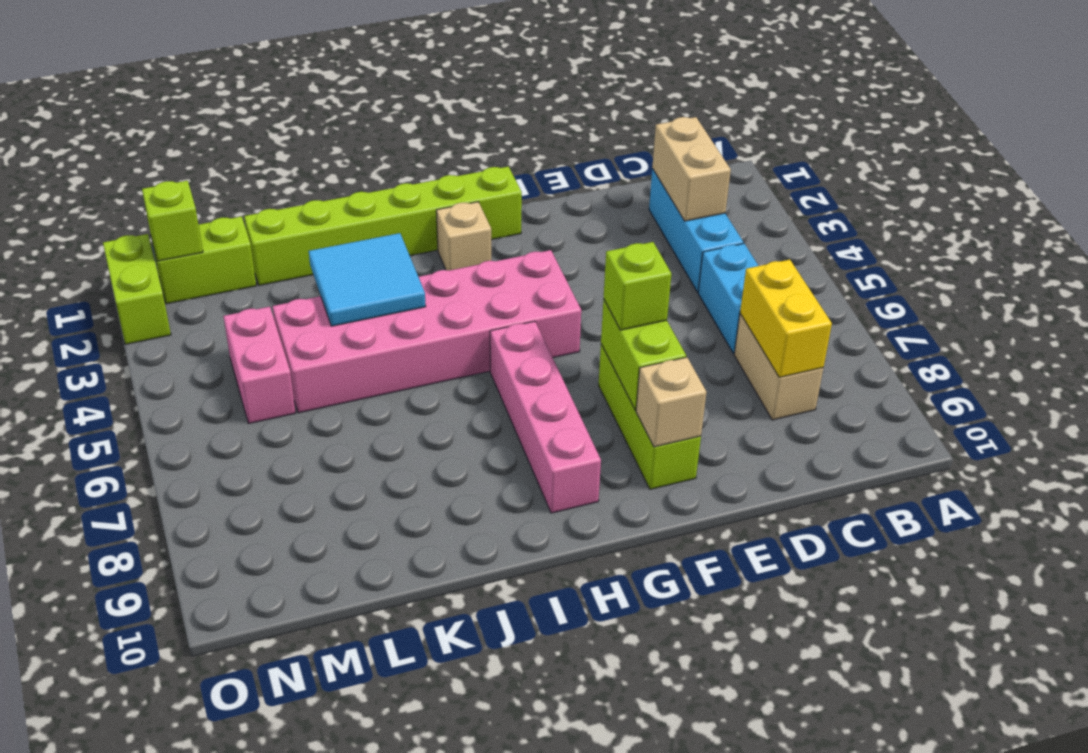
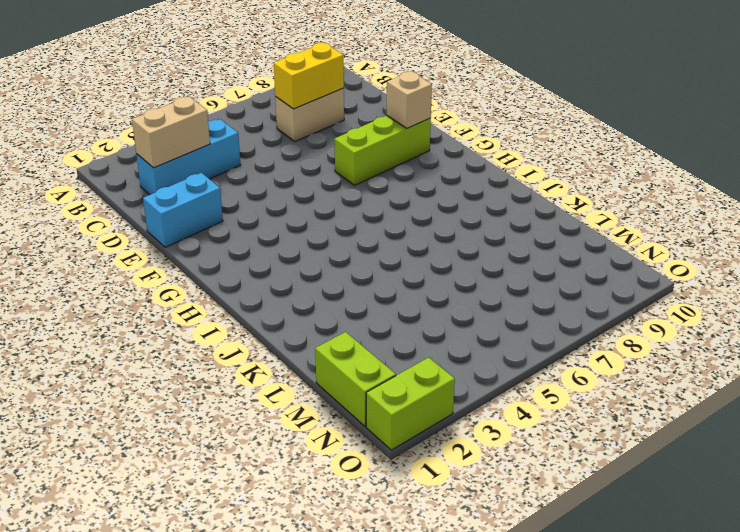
cyan 1x2 brick [143,173,223,247] -> cyan 1x2 brick moved to [698,244,758,354]
none -> lime 1x6 brick [244,167,522,285]
none -> pink 2x6 brick [272,250,581,413]
none -> tan 1x1 brick [436,202,491,271]

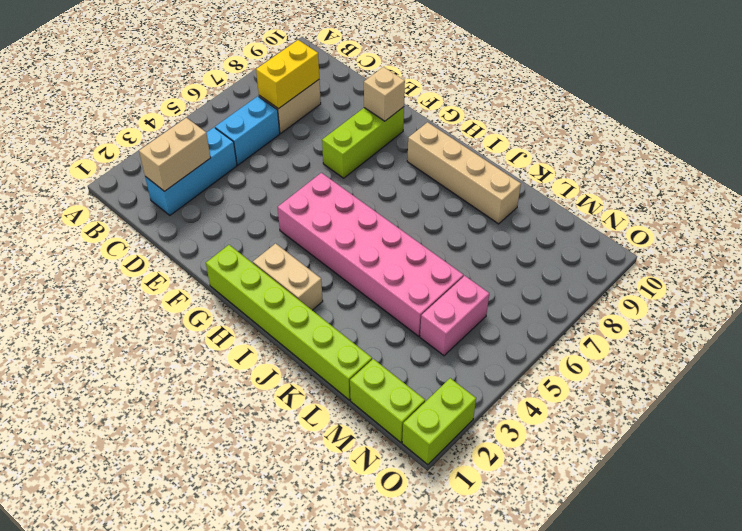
tan 1x2 brick [253,243,323,310] -> tan 1x1 brick [436,202,491,271]
tan 1x4 brick [407,122,521,224] -> pink 1x4 brick [490,321,601,513]
none -> lime 1x2 brick [601,299,686,410]
none -> cyan 2x2 tile [309,233,426,326]
none -> lime 1x1 brick [142,181,203,261]

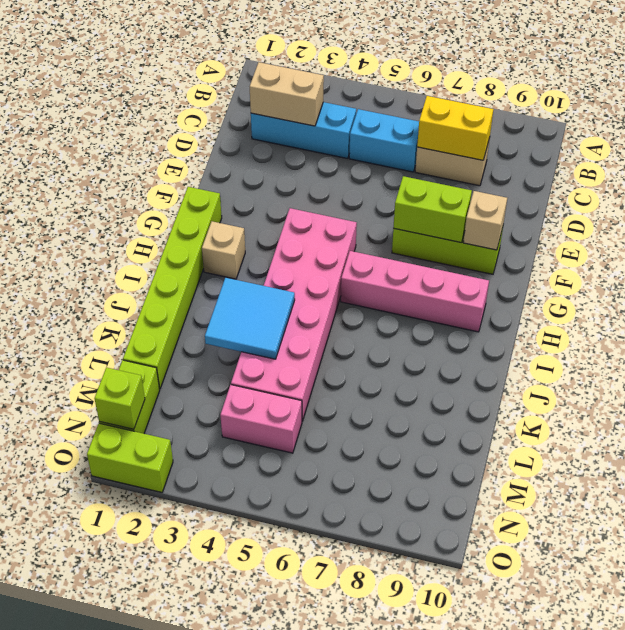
none -> lime 1x1 brick [604,242,671,330]

